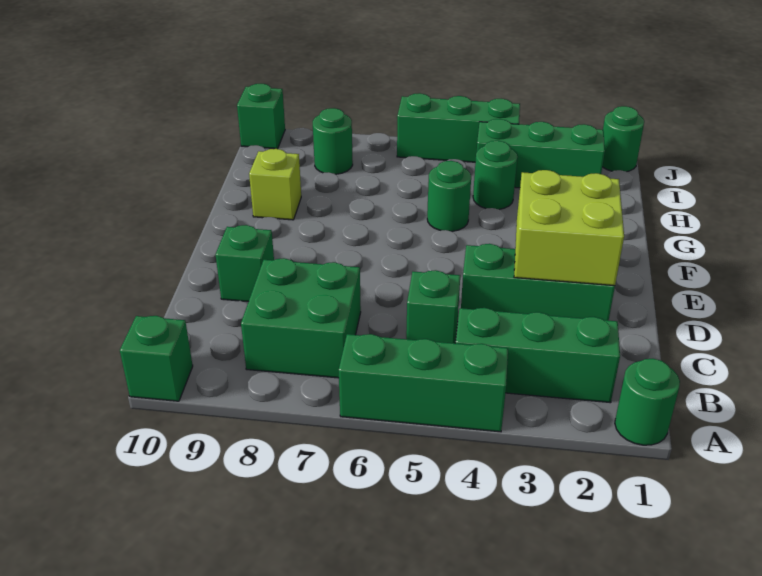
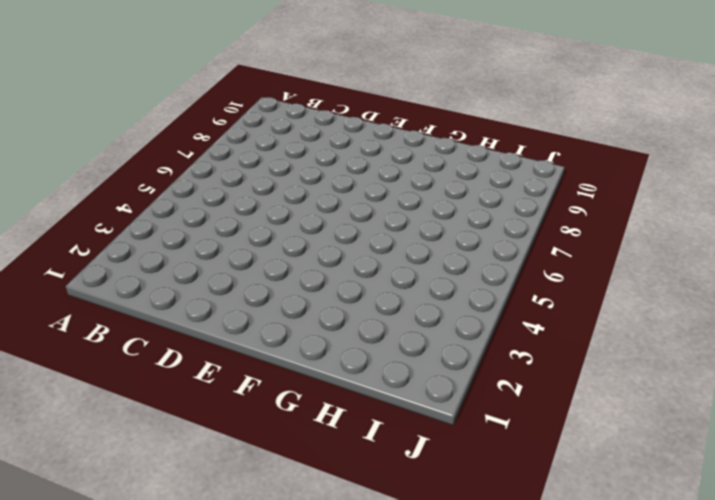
none -> green 1x1 round brick [615,358,680,445]
none -> green 1x3 brick [339,334,508,432]
none -> green 1x1 brick [120,316,193,401]

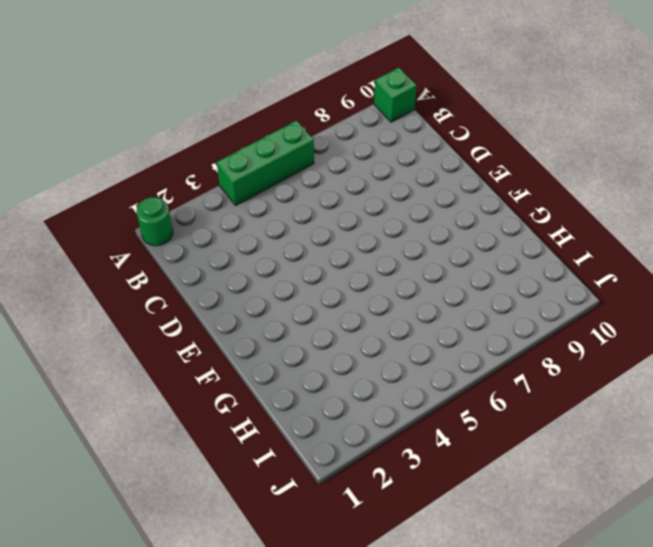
none -> green 1x3 brick [456,308,620,403]
none -> green 2x2 brick [241,258,361,378]
none -> green 1x1 brick [406,270,460,343]

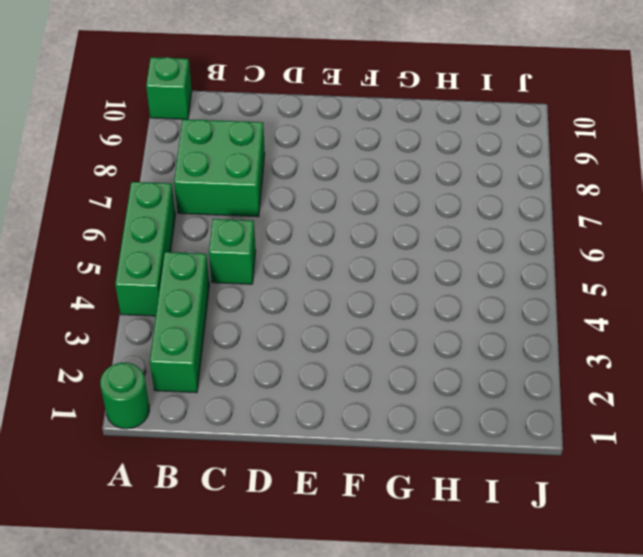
none -> green 1x3 brick [461,244,615,321]
none -> green 1x1 brick [216,225,274,302]
none -> green 1x1 round brick [427,161,471,231]

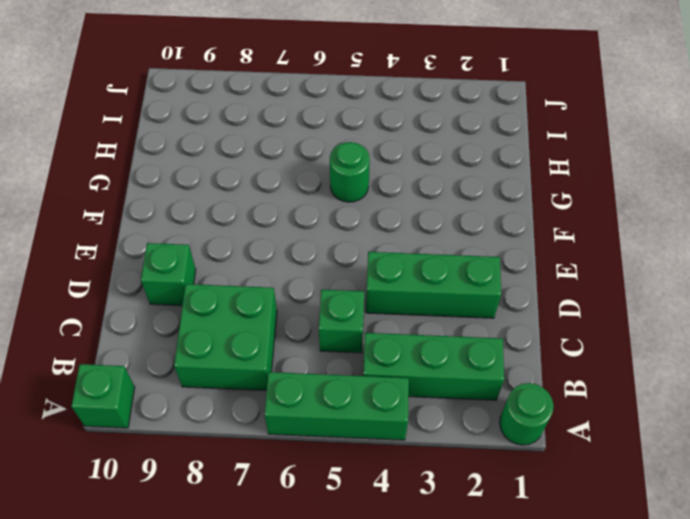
none -> lime 1x1 brick [249,149,301,220]
none -> green 1x1 round brick [473,141,517,209]
none -> green 1x3 brick [477,119,605,188]

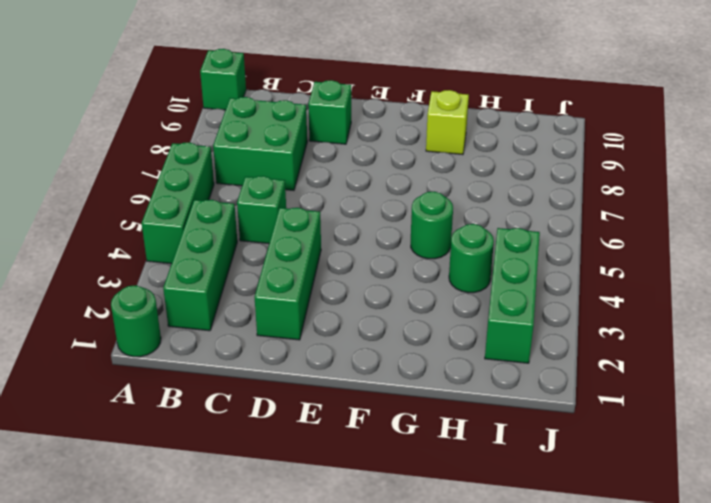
none -> green 1x1 round brick [313,108,353,174]
none -> green 1x1 round brick [602,106,644,172]
none -> green 1x3 brick [397,93,520,162]

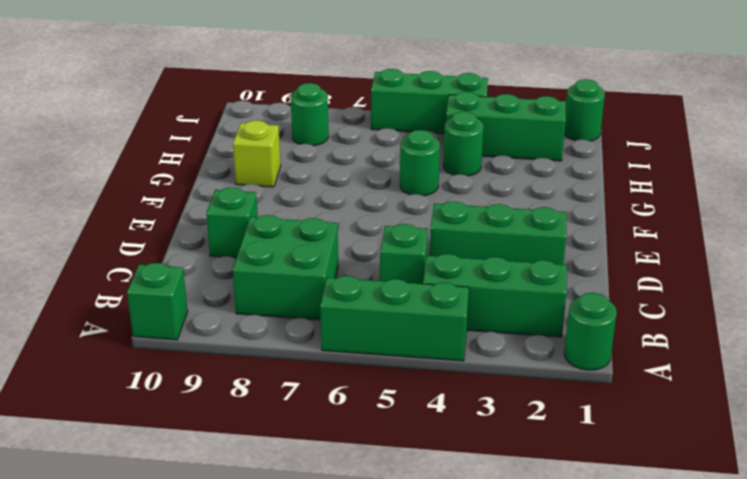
none -> green 1x1 brick [237,84,285,149]
none -> lime 2x2 brick [514,170,624,286]

